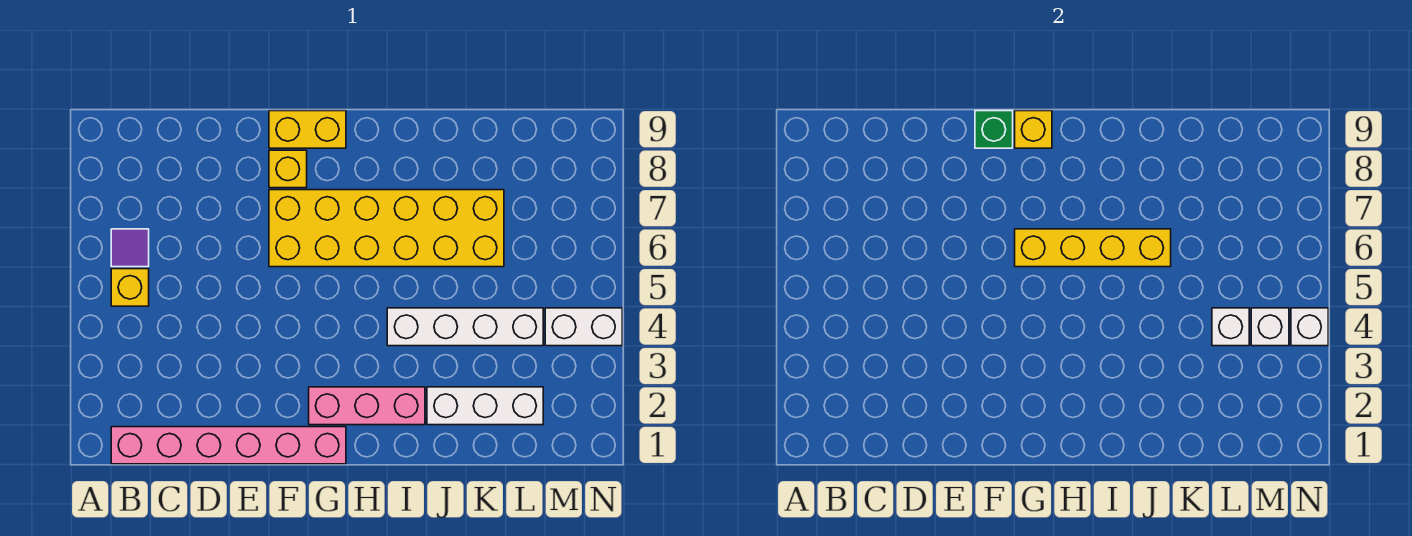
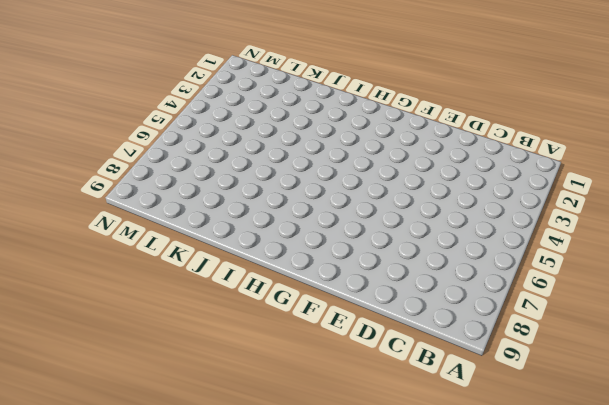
none -> pink 1x6 brick [111,427,346,464]
none -> yellow 1x1 brick [111,269,149,306]
none -> purple 1x1 tile [111,229,149,267]

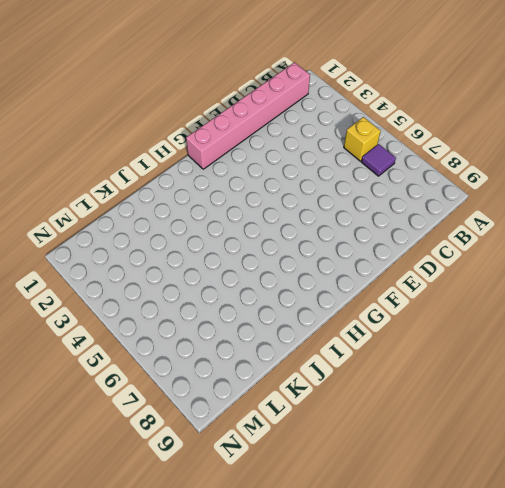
none -> yellow 2x6 brick [269,190,504,267]
none -> yellow 1x1 brick [269,150,307,188]
none -> yellow 1x2 brick [269,111,346,148]

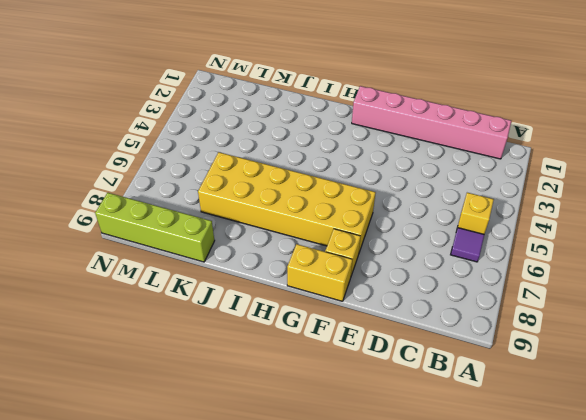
lime 1x4 brick [95,193,215,262] -> none
none -> pink 1x3 brick [309,387,425,425]
none -> white 1x4 brick [387,308,543,346]
none -> white 1x3 brick [427,387,543,425]

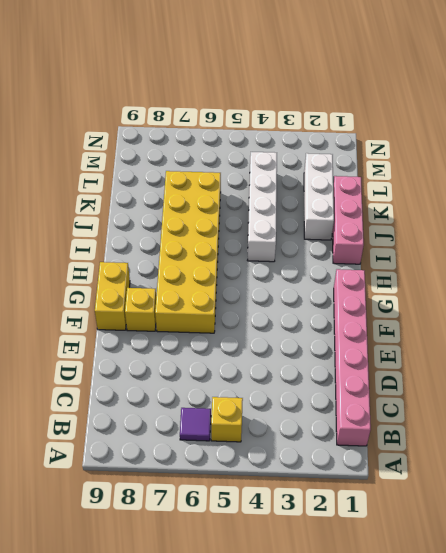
pink 1x3 brick [332,176,364,264] -> pink 1x3 brick moved to [309,387,425,425]
none -> white 1x2 brick [545,308,622,346]
none -> green 1x1 brick [975,111,1013,148]
none -> yellow 1x4 brick [1015,229,1171,267]

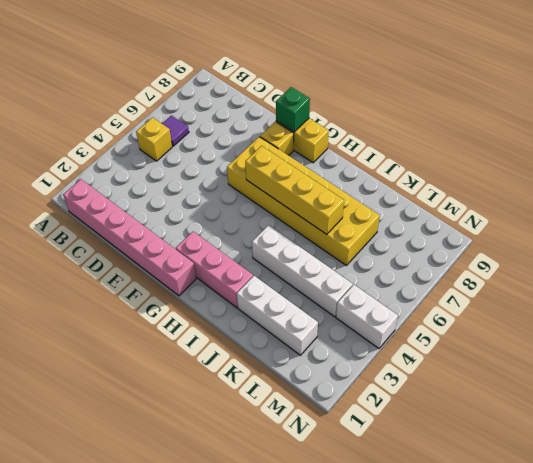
none -> yellow 1x1 brick [1015,111,1052,148]
none -> white 1x1 brick [1212,308,1249,346]
none -> white 1x1 brick [1251,308,1289,346]

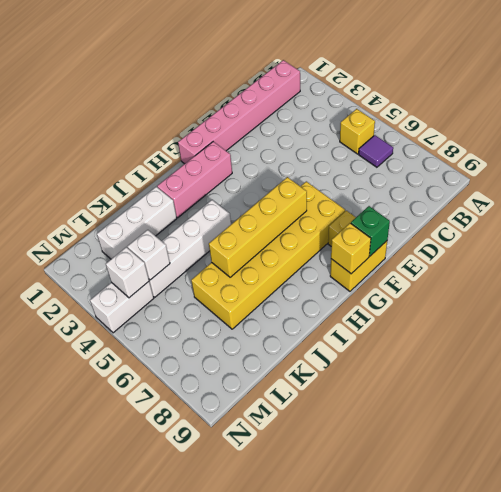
none -> white 1x1 brick [1291,308,1328,346]

